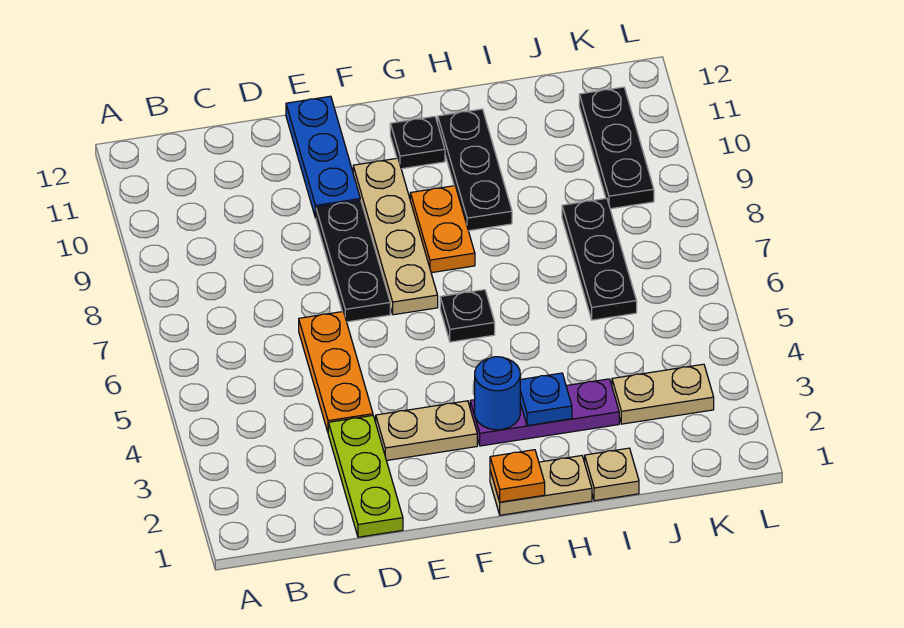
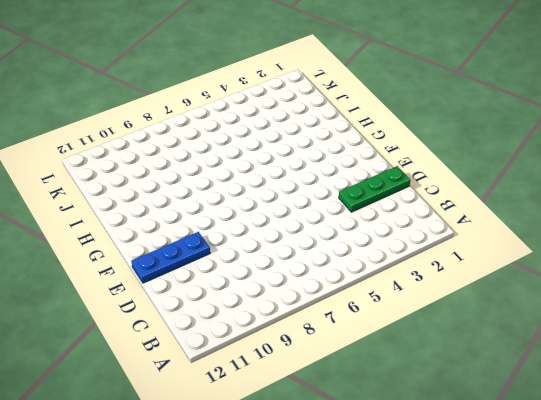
green 1x3 plate [339,166,410,212] -> lime 1x3 plate [328,416,403,537]
none -> orange 1x3 plate [299,312,373,432]
none -> tan 1x2 plate [376,401,477,460]
none -> black 1x3 plate [316,200,390,322]

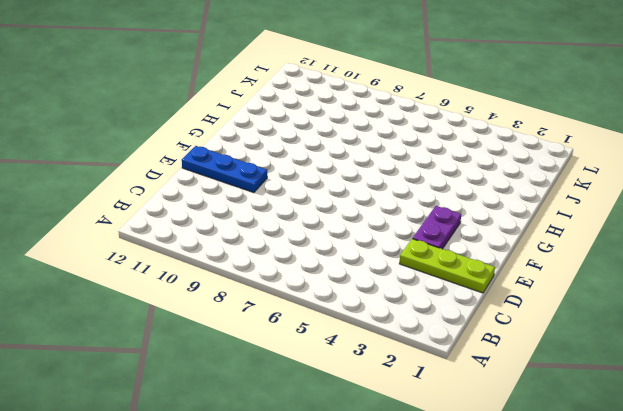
purple 1x2 plate [413,206,461,249] -> tan 1x2 plate [376,401,477,460]
none -> orange 1x3 plate [299,312,373,432]
none -> black 1x3 plate [316,200,390,322]
none -> tan 1x4 plate [353,158,438,315]

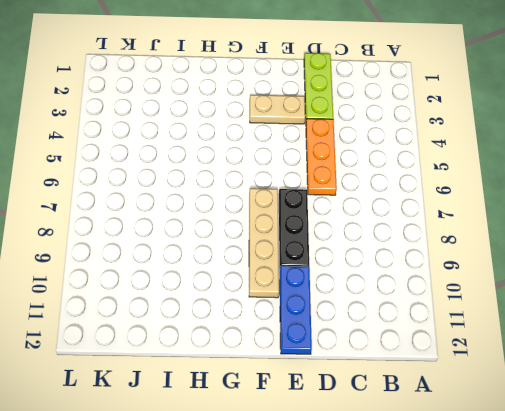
none -> tan 1x2 plate [490,456,592,515]
none -> purple 1x3 plate [470,379,619,446]
none -> black 1x1 plate [440,290,495,342]

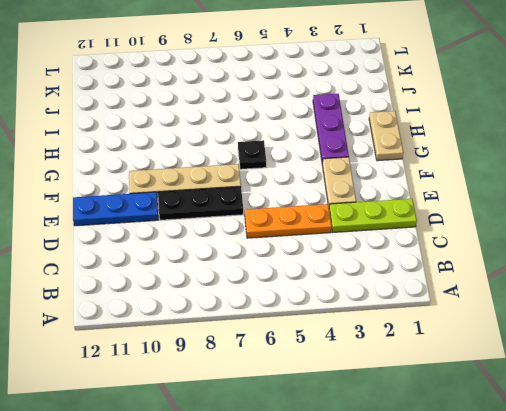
none -> orange 1x2 plate [410,186,475,273]
none -> black 1x1 plate [390,116,445,169]
none -> black 1x3 plate [438,109,512,231]

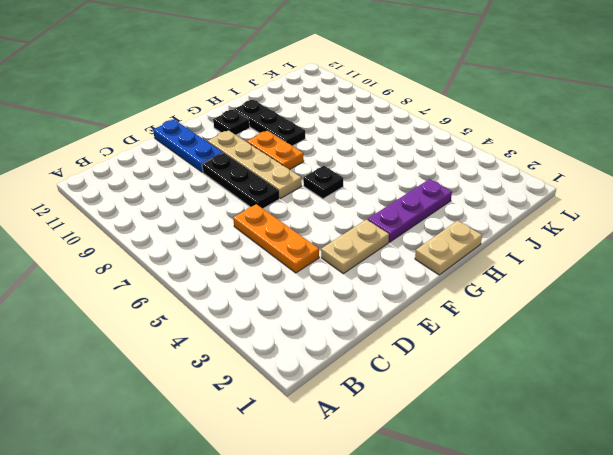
none -> lime 1x3 plate [328,416,403,537]
none -> tan 1x1 plate [585,448,639,501]
none -> tan 1x2 plate [612,364,714,424]

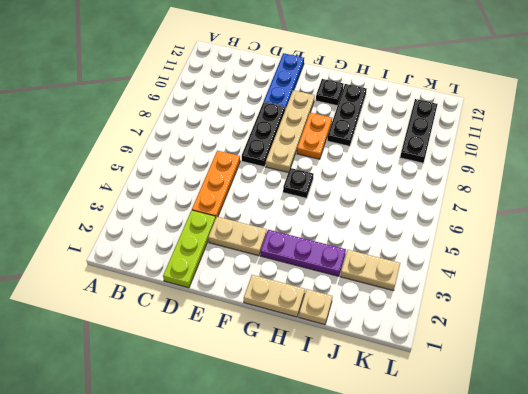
none -> black 1x3 plate [562,198,637,320]
none -> orange 1x1 plate [490,450,545,502]
none -> blue 1x1 round brick [475,357,520,430]

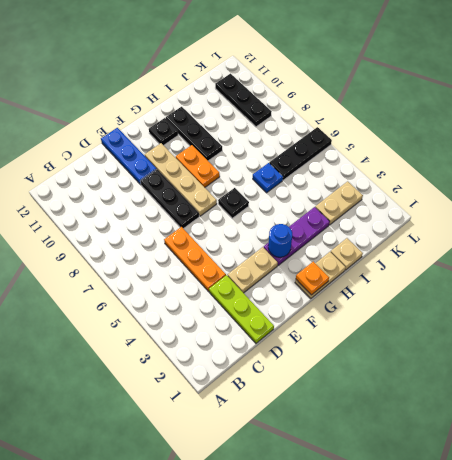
blue 1x1 plate [253,163,283,193] -> blue 1x1 plate moved to [520,373,572,426]
black 1x3 plate [269,127,332,180] -> black 1x3 plate turned to [562,198,637,320]

